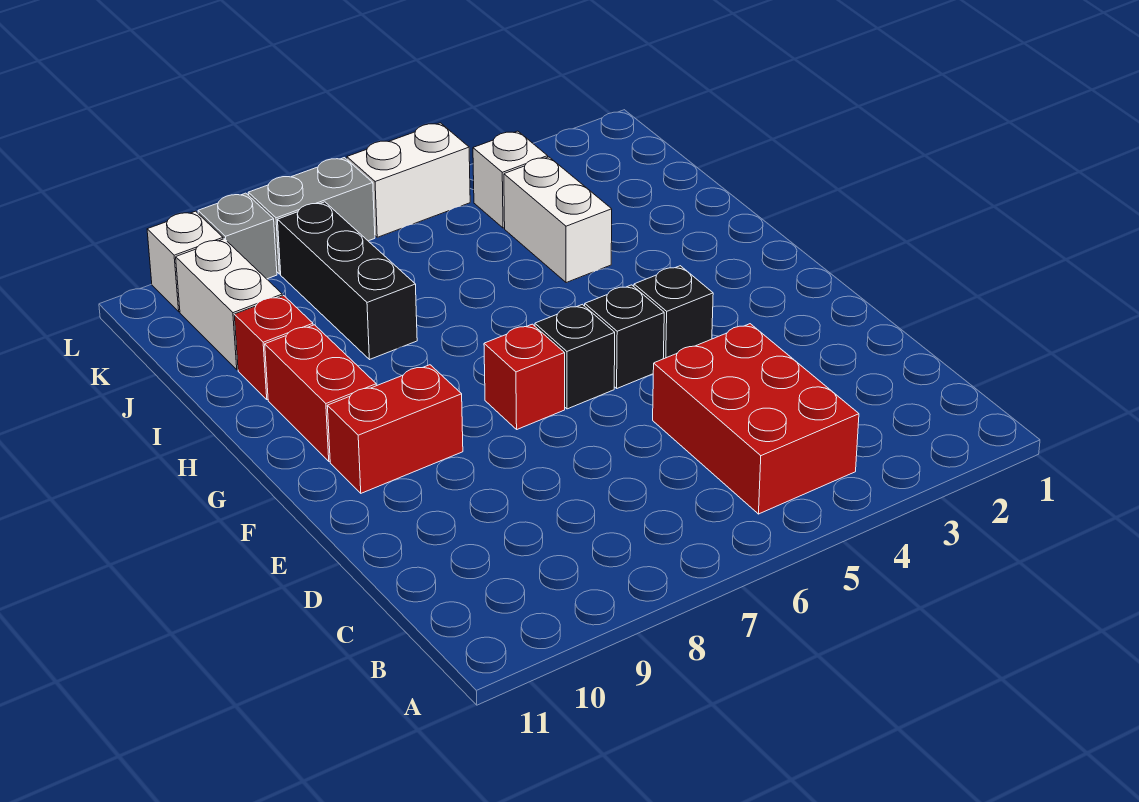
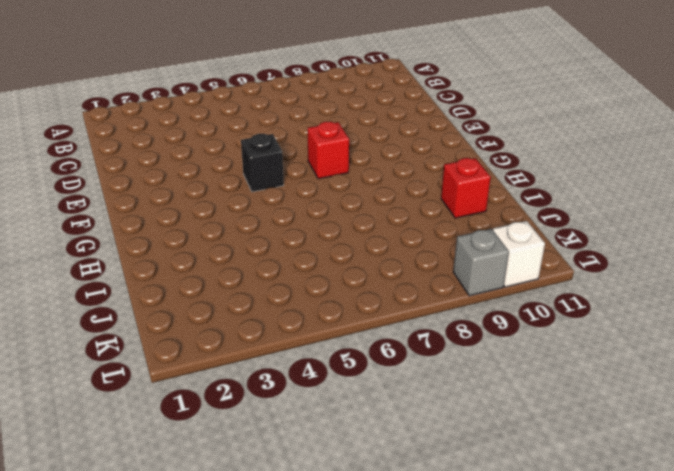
none -> red 2x3 brick [653,324,859,514]
none -> black 1x1 brick [634,266,713,359]
none -> black 1x1 brick [535,304,615,409]

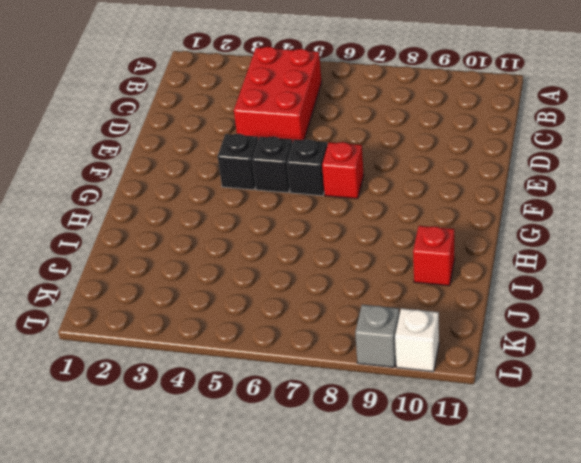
none -> red 1x2 brick [327,365,463,493]
none -> red 1x2 brick [265,325,376,461]
none -> white 1x2 brick [504,157,612,283]

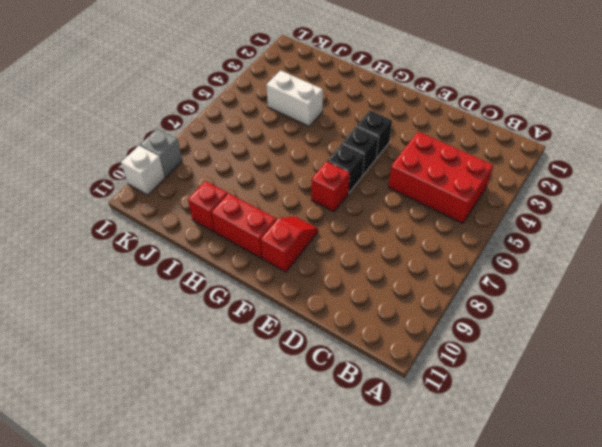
red 1x2 slope [261,216,318,272] -> red 1x2 brick [327,365,463,493]
none -> black 1x3 brick [278,202,417,360]
none -> white 1x2 brick [176,239,283,370]
none -> white 1x1 brick [473,131,548,228]

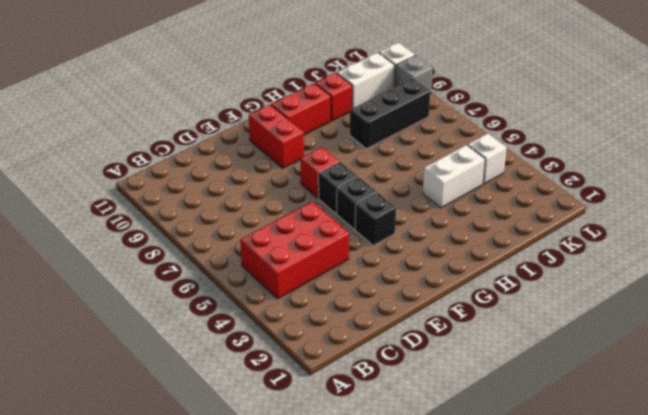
none -> white 1x2 brick [347,123,470,237]
none -> grey 1x2 brick [248,158,375,274]

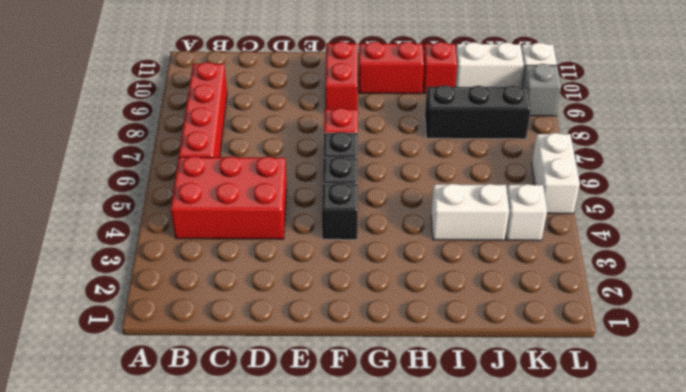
red 1x4 brick [179,62,227,157] -> none
none -> grey 1x2 brick [248,158,375,274]

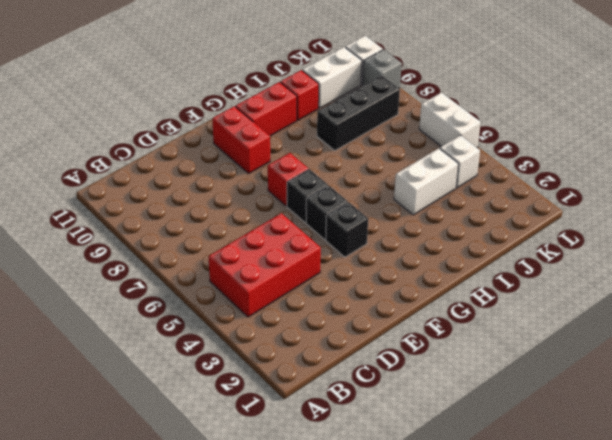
none -> grey 1x2 brick [248,158,375,274]

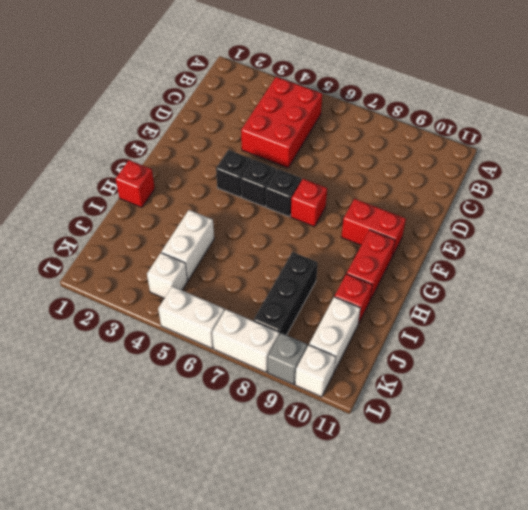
red 1x1 brick [116,160,155,208] -> none
white 1x2 brick [212,309,279,372] -> grey 1x2 brick [248,158,375,274]

